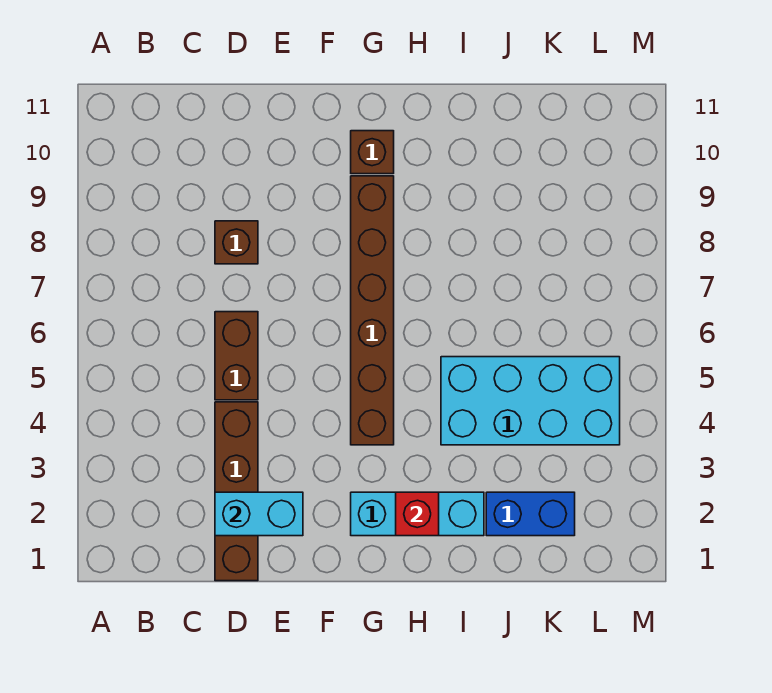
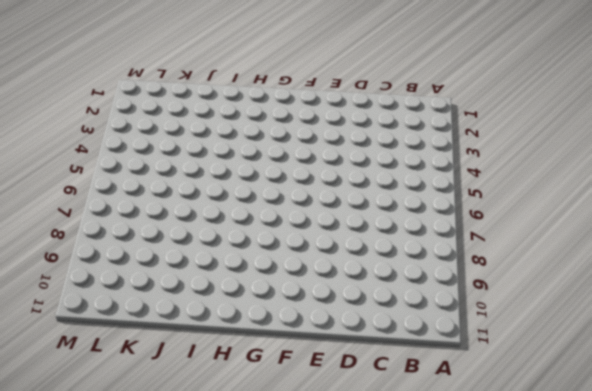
none -> brown 1x4 brick [215,402,258,581]
none -> brown 1x2 brick [215,312,258,400]

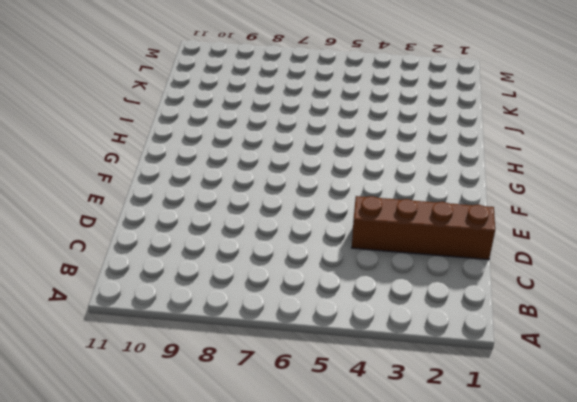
none -> brown 1x2 brick [215,312,258,400]
none -> brown 1x1 brick [215,221,258,264]

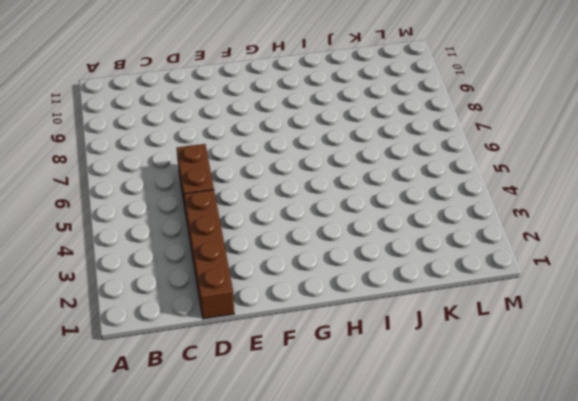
none -> brown 1x1 brick [215,221,258,264]
none -> cyan 1x3 brick [351,492,484,536]

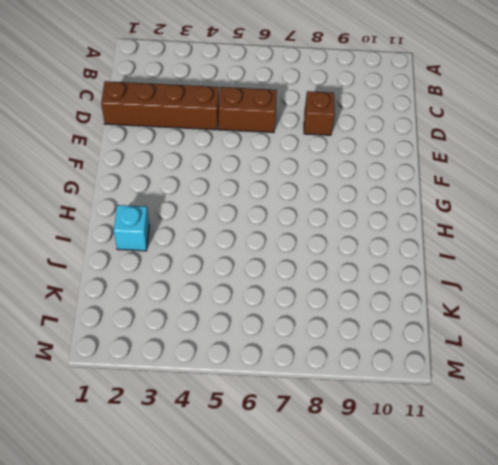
cyan 1x1 brick [114,205,149,251] -> cyan 1x3 brick [351,492,484,536]
none -> brown 1x6 brick [351,176,394,445]
none -> brown 1x1 brick [351,131,394,174]

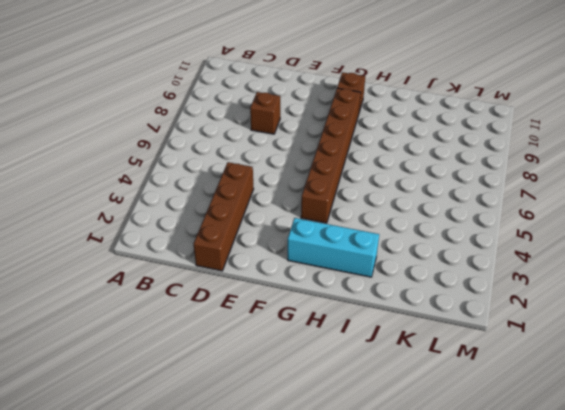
none -> brown 1x2 brick [215,312,258,400]
none -> cyan 2x4 brick [441,357,620,445]

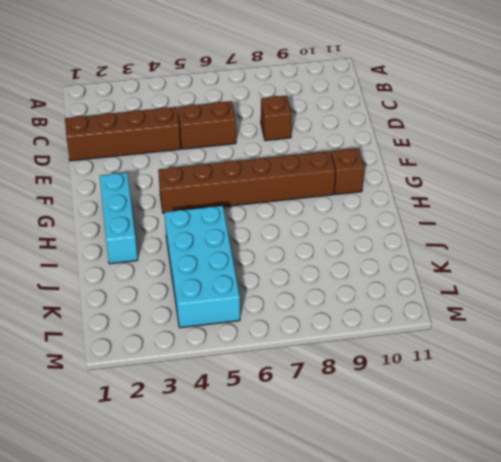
none -> blue 1x2 brick [486,492,575,536]
none -> cyan 1x2 brick [215,492,303,536]

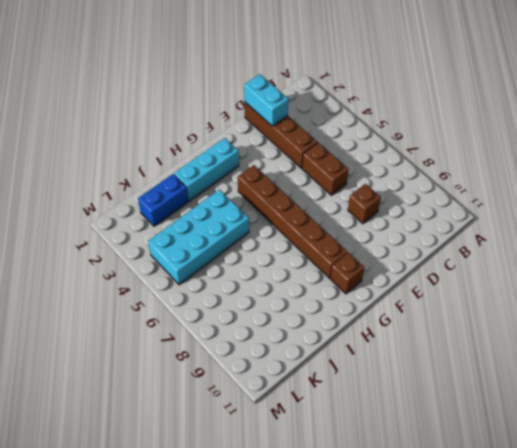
cyan 1x2 brick [244,74,289,126] -> cyan 1x2 brick turned to [215,492,303,536]
none -> red 1x1 brick [396,492,439,536]

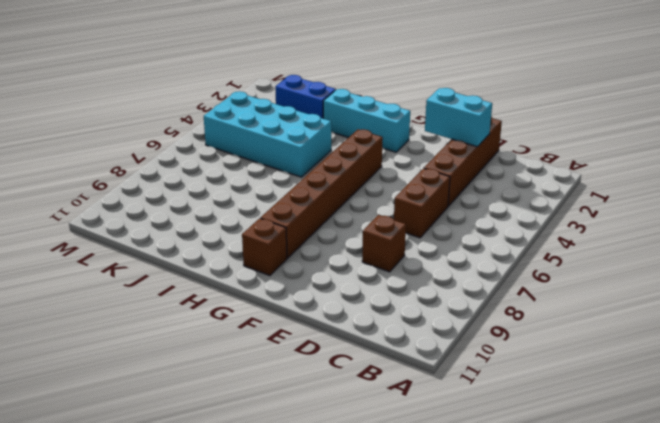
none -> red 1x1 brick [396,492,439,536]

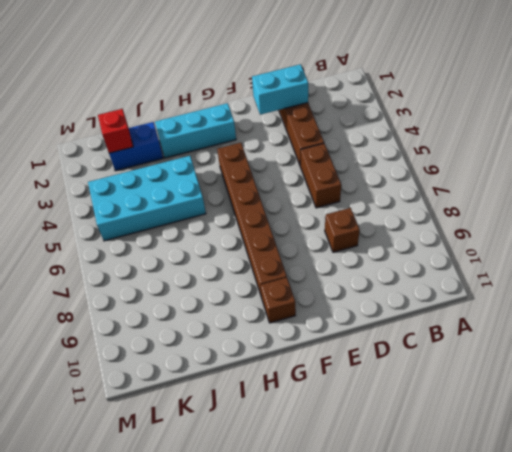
red 1x1 brick [98,109,133,153] -> red 1x1 brick moved to [396,492,439,536]

